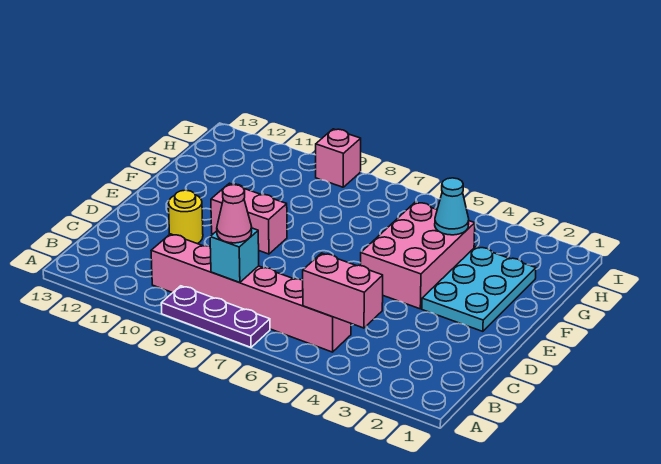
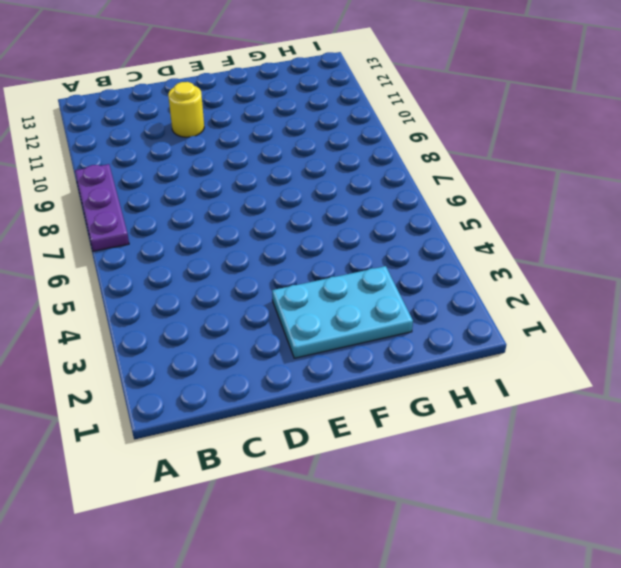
none -> pink 1x6 brick [151,234,351,352]
none -> pink 2x3 brick [361,202,475,309]

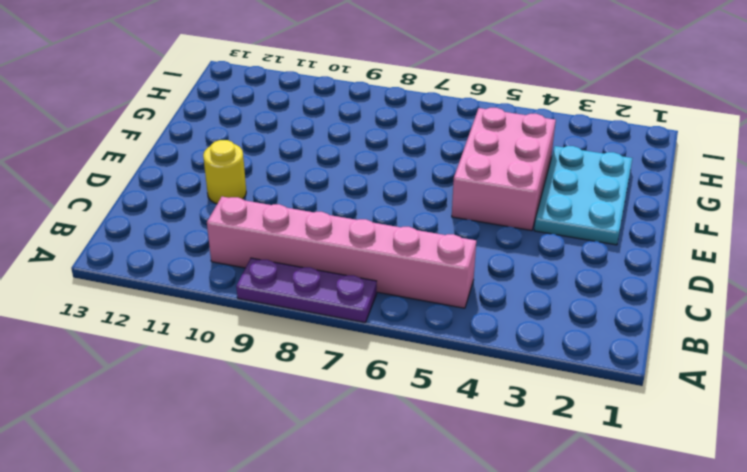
none -> pink 1x2 brick [211,183,287,254]
none -> pink 1x1 brick [316,129,361,187]

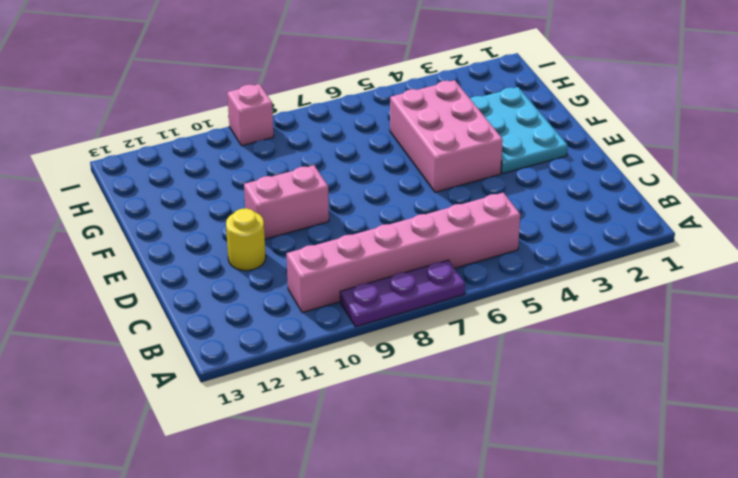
none -> pink 1x2 brick [303,253,383,328]
none -> cyan 1x1 brick [210,228,259,283]

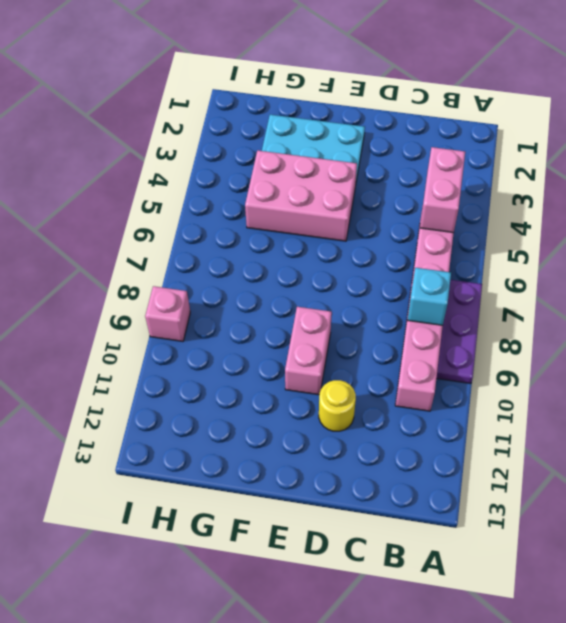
none -> cyan 1x1 cone [435,178,469,235]
none -> pink 1x1 cone [217,185,252,243]

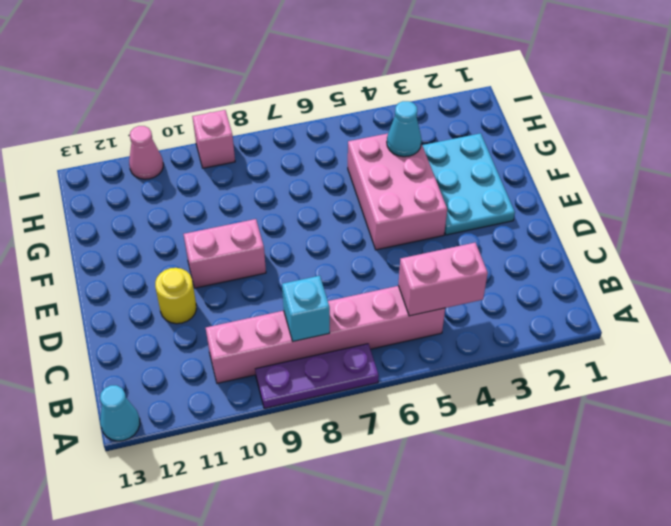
cyan 1x1 cone [100,385,140,441] -> none
pink 1x1 cone [129,126,163,179] -> pink 1x1 cone moved to [217,185,252,243]

